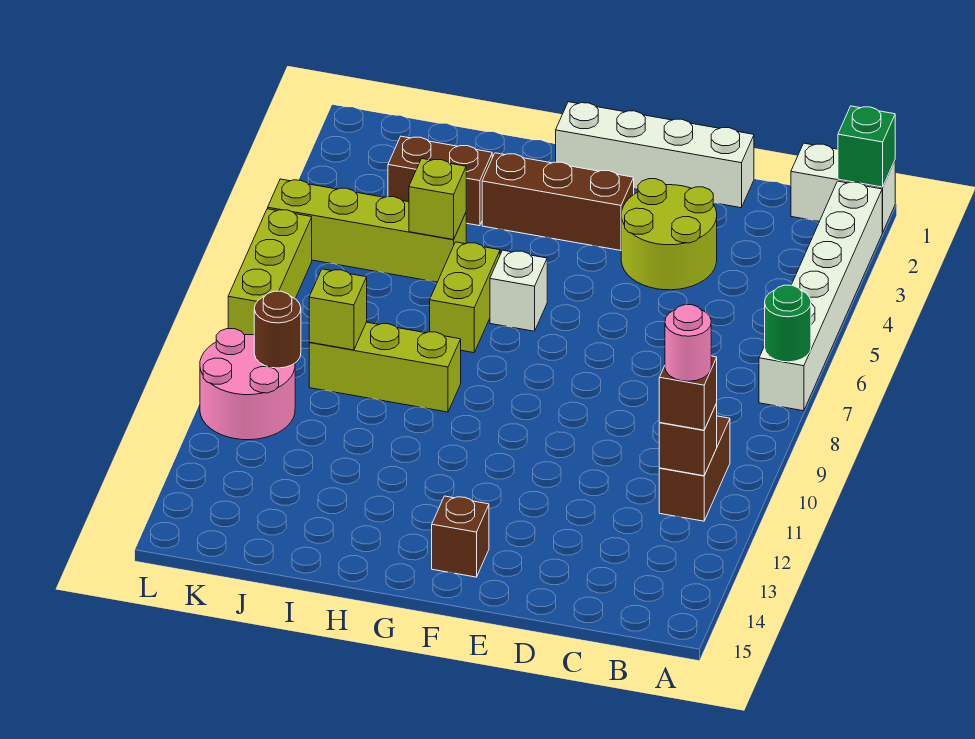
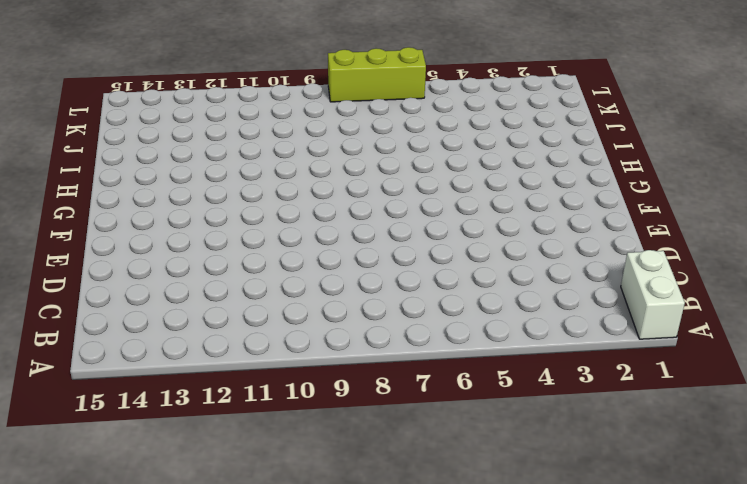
none -> white 1x6 brick [759,181,883,411]
none -> brown 1x2 brick [659,416,730,521]
none -> white 1x4 brick [556,102,754,208]

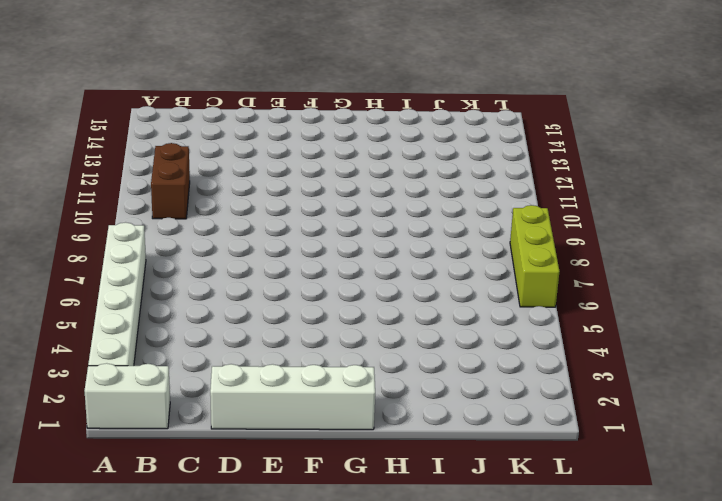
none -> lime 2x2 round brick [621,179,717,290]
none -> brown 1x3 brick [482,153,634,251]
none -> brown 1x1 brick [432,496,489,577]

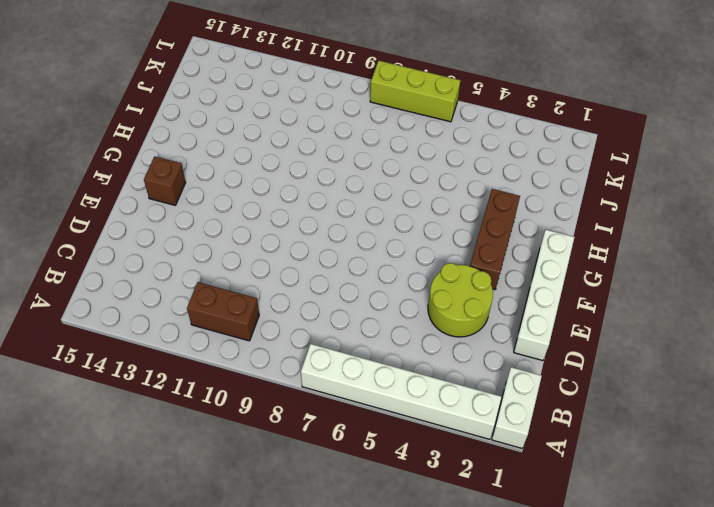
none -> white 1x1 brick [490,250,547,331]
none -> lime 1x2 brick [430,242,500,353]
none -> lime 1x3 brick [309,322,461,412]

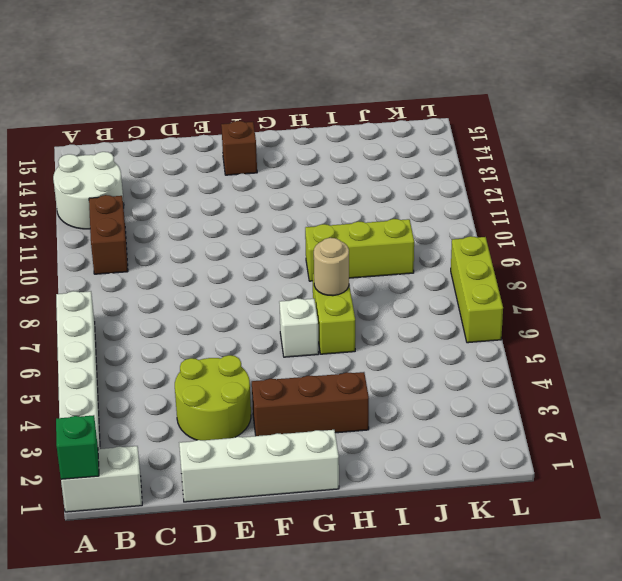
white 2x2 round brick [53,152,124,229] -> none
tan 1x1 round brick [314,238,349,296] -> none
none -> brown 1x2 brick [388,136,492,226]
none -> lime 1x4 brick [268,179,466,282]
none -> pink 2x2 round brick [200,329,295,440]

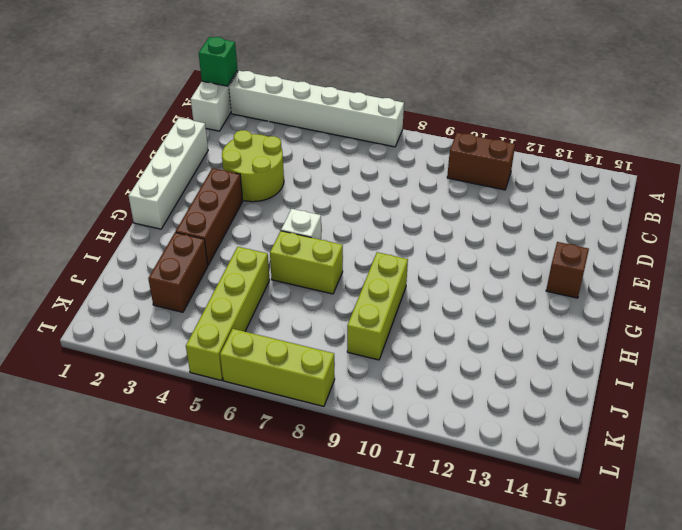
none -> pink 2x2 round brick [200,329,295,440]
none -> green 1x1 round brick [765,285,811,362]
none -> brown 1x1 brick [659,404,717,476]

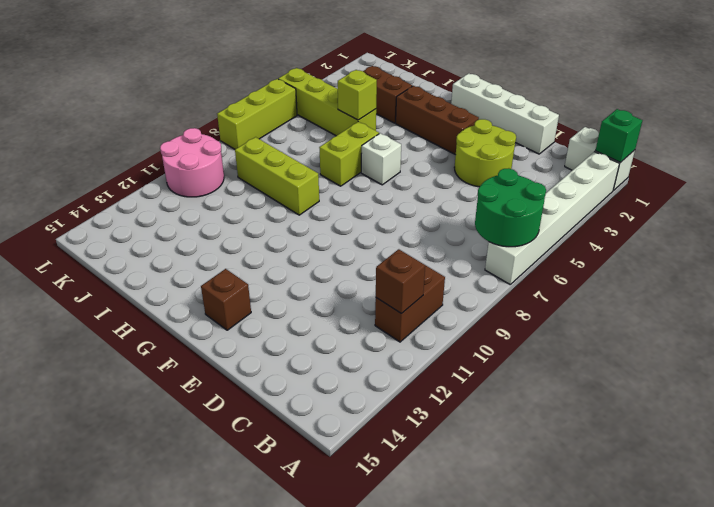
green 2x2 round brick [475,168,546,247] -> green 1x1 round brick [765,285,811,362]
none -> lime 1x1 brick [309,269,367,350]
none -> brown 1x1 round brick [254,291,301,368]
none -> brown 1x1 brick [659,356,717,430]

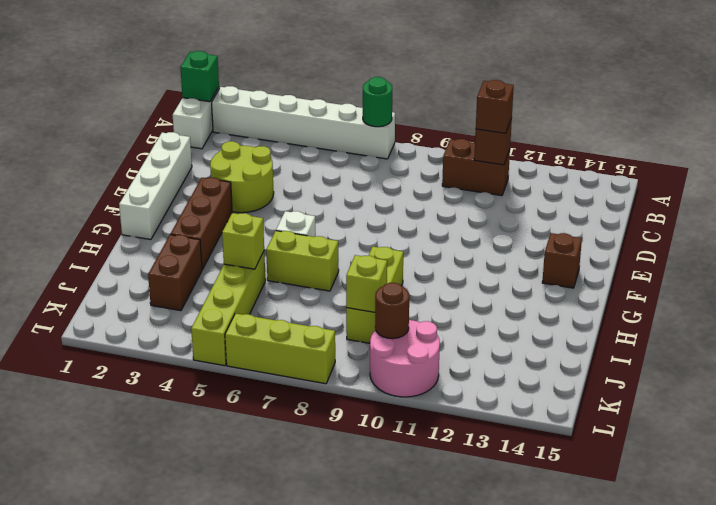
none -> pink 1x1 round brick [665,305,711,381]

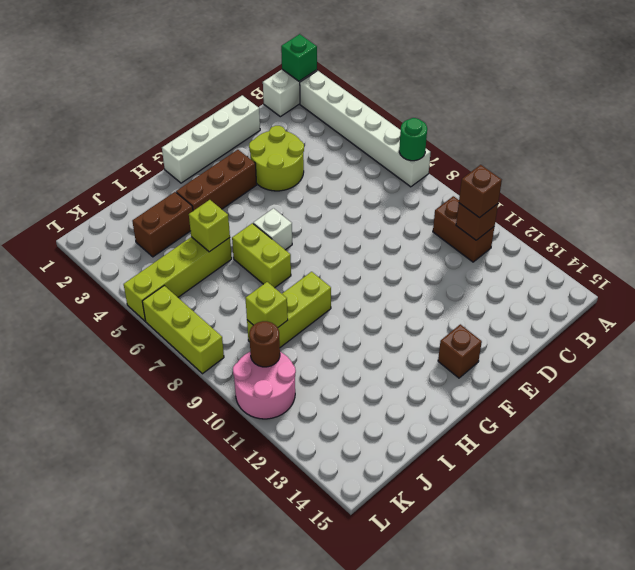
none -> pink 1x1 round brick [665,305,711,381]

